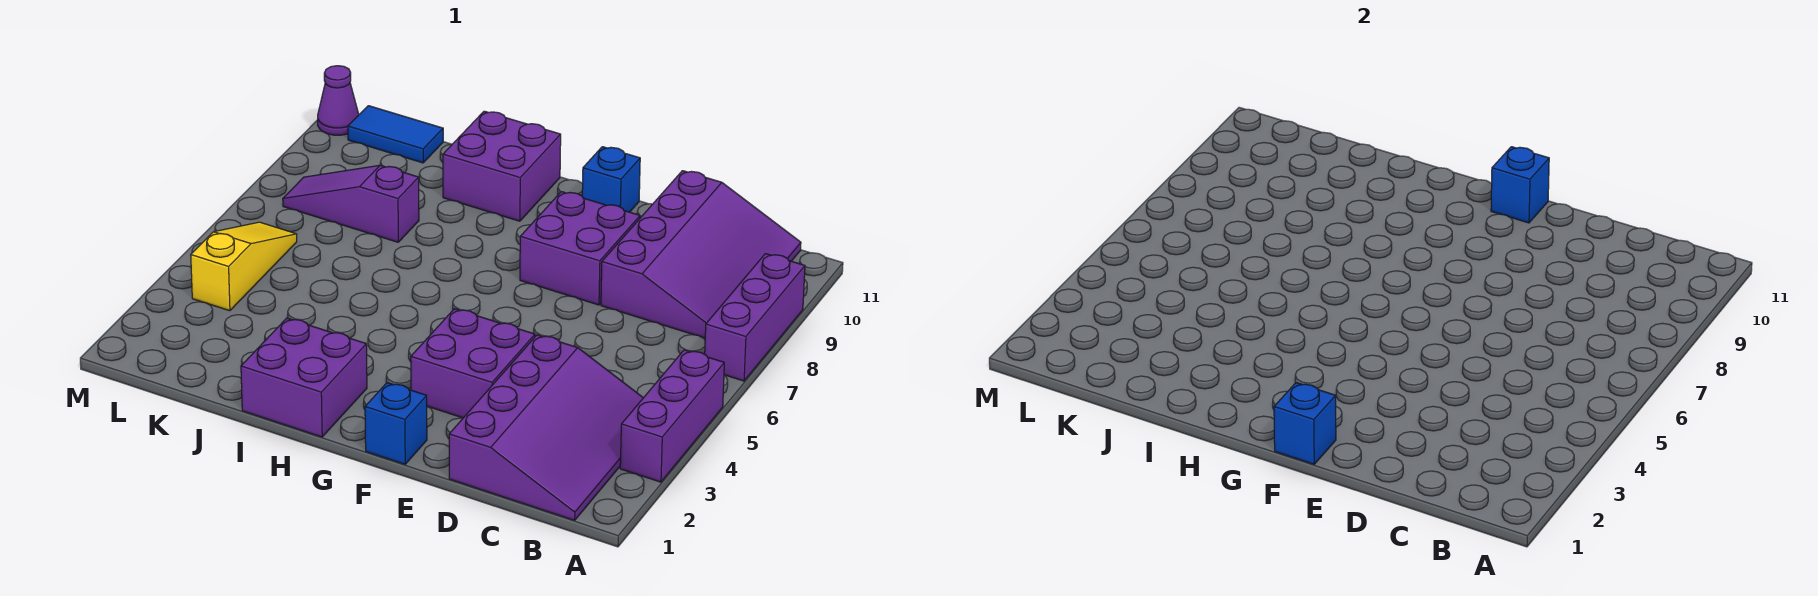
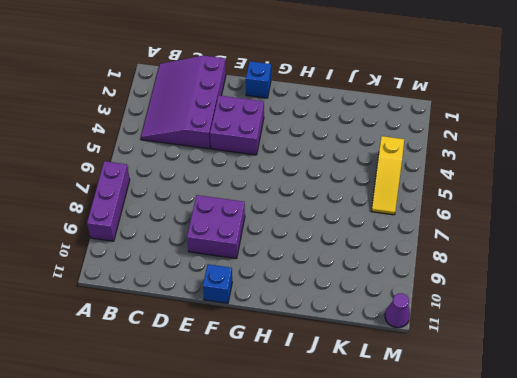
none -> purple 1x3 brick [620,350,724,482]
none -> purple 3x4 slope [601,171,801,338]
none -> purple 2x2 brick [241,318,367,437]

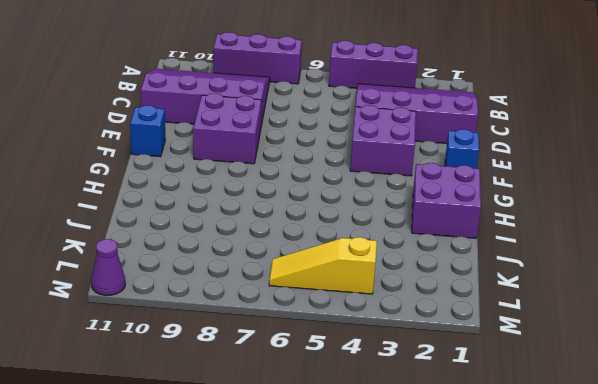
none -> purple 2x2 brick [443,111,561,221]
none -> purple 1x3 slope [283,165,419,242]
none -> blue 1x2 tile [348,106,443,163]

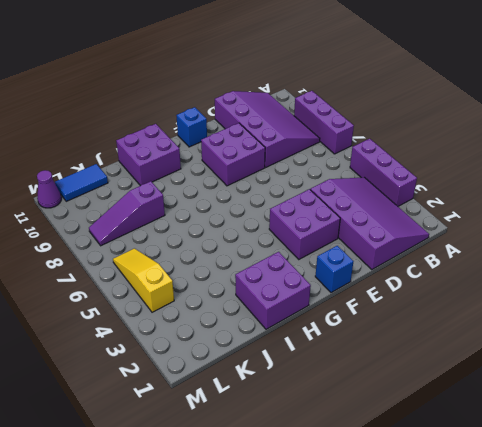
none -> blue 1x1 brick [1274,383,1336,464]
none -> blue 1x1 brick [1491,147,1549,223]

